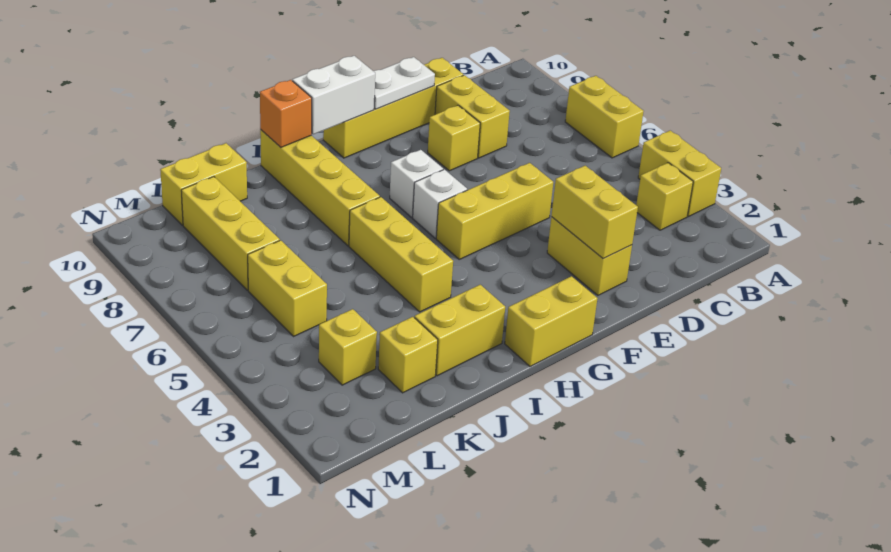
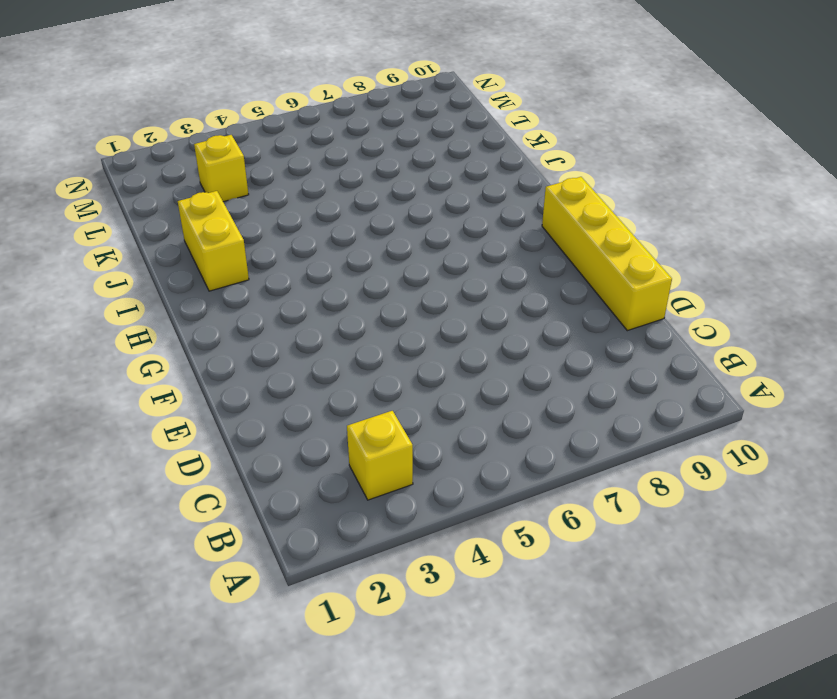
none -> yellow 1x2 brick [638,131,721,217]
none -> yellow 1x2 brick [565,76,644,158]
none -> yellow 1x2 brick [435,75,510,158]

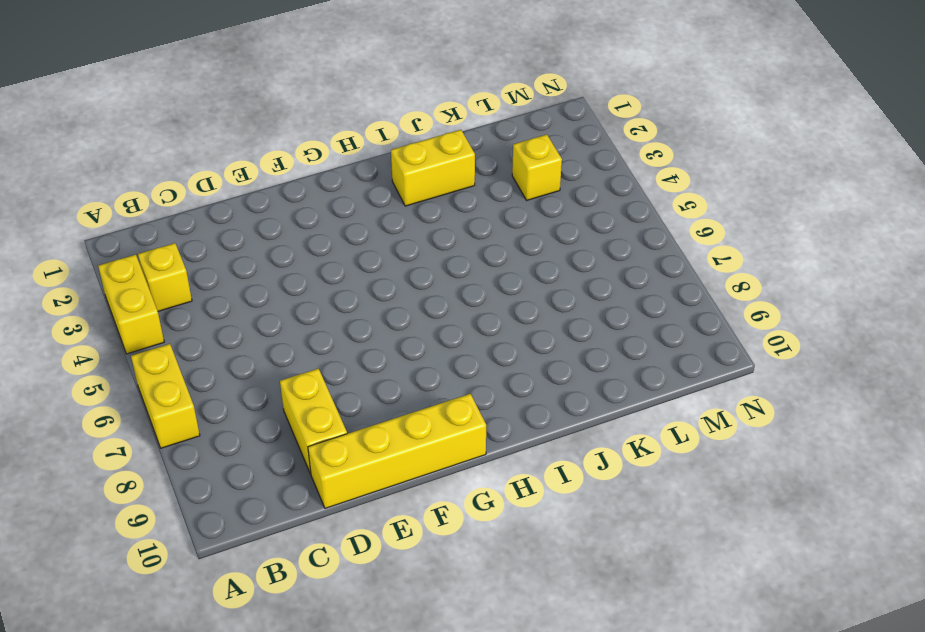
none -> yellow 1x2 brick [547,217,632,295]
none -> yellow 1x3 brick [436,163,553,259]
none -> yellow 1x1 brick [428,105,480,171]

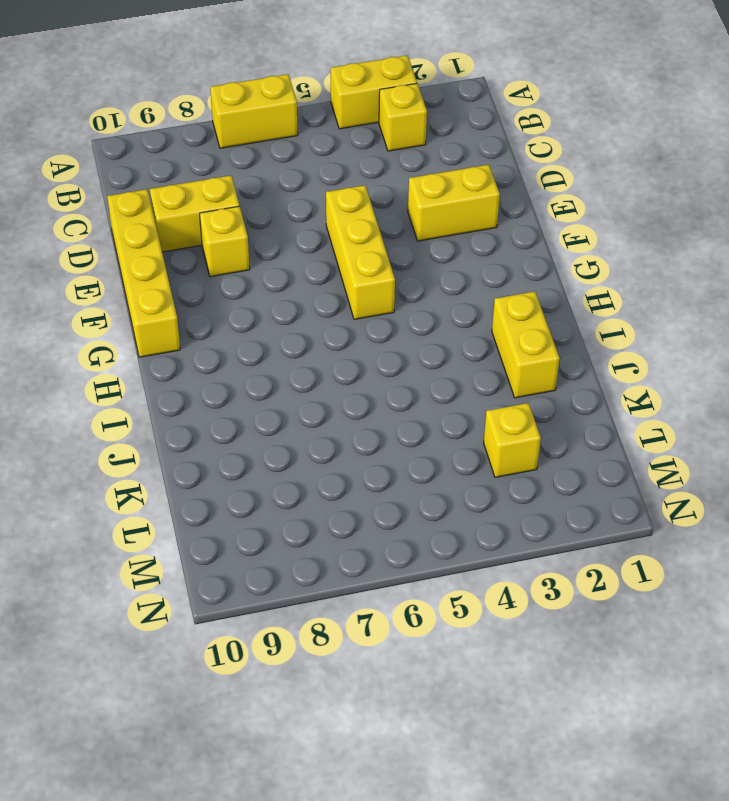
none -> yellow 1x2 brick [505,276,598,367]
none -> white 1x1 brick [413,169,467,238]
none -> white 1x1 brick [390,150,443,217]

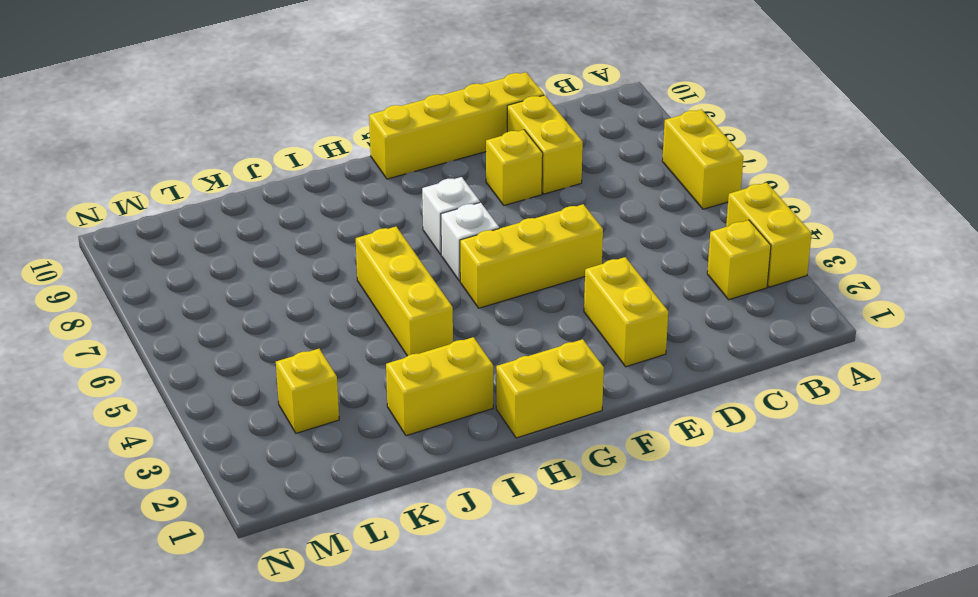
none -> yellow 1x4 brick [260,130,380,246]
none -> yellow 1x1 brick [378,317,438,393]
none -> yellow 1x2 brick [160,143,247,225]

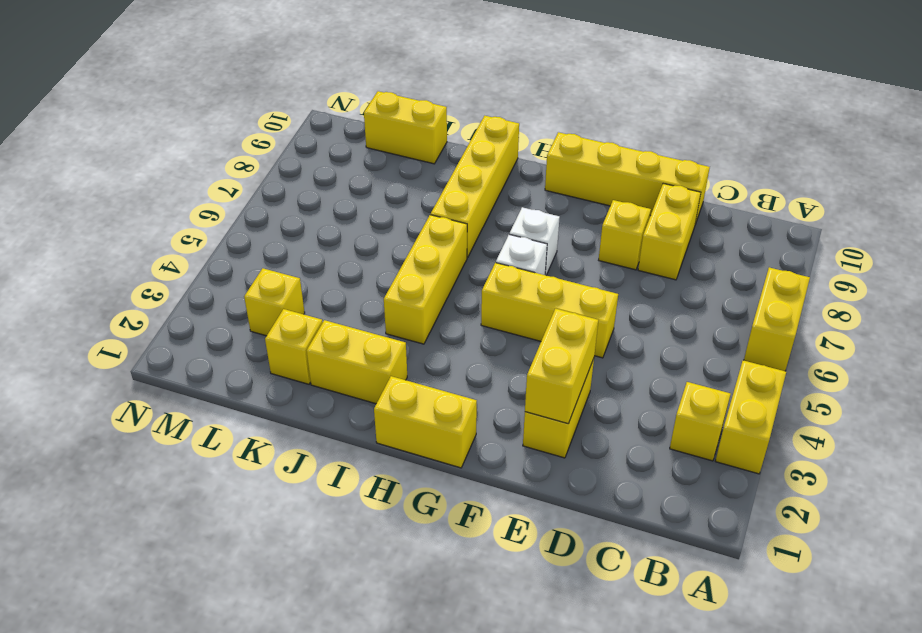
none -> yellow 1x2 brick [248,240,327,336]
none -> yellow 1x3 brick [181,177,280,290]
none -> white 1x2 plate [374,57,435,109]

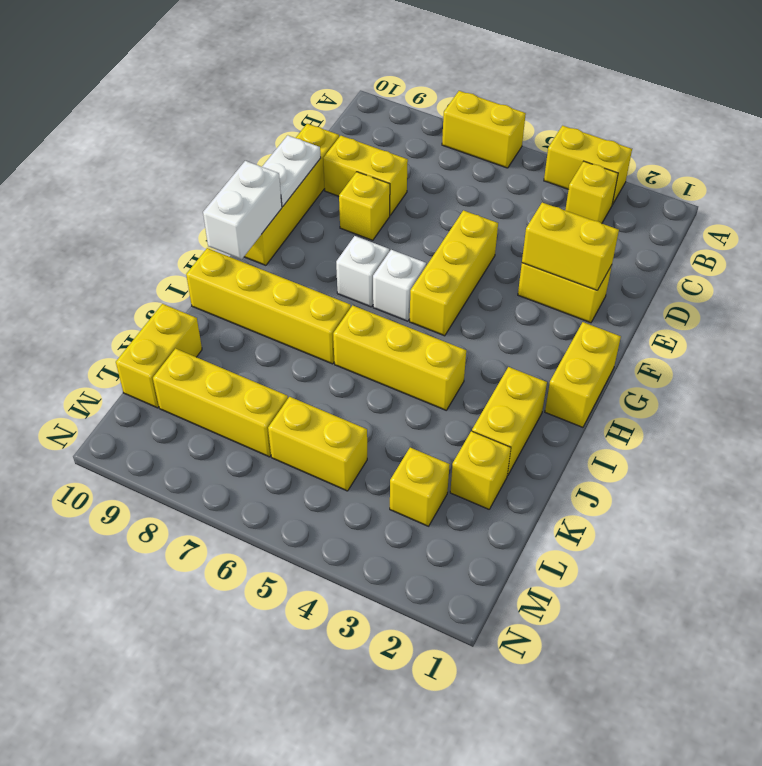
none -> orange 1x1 brick [260,80,312,147]

